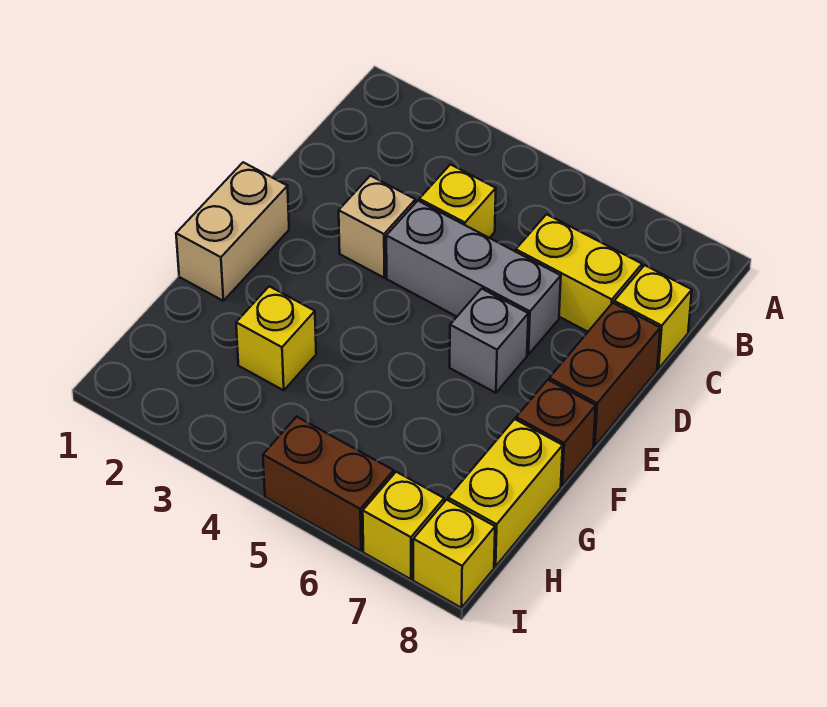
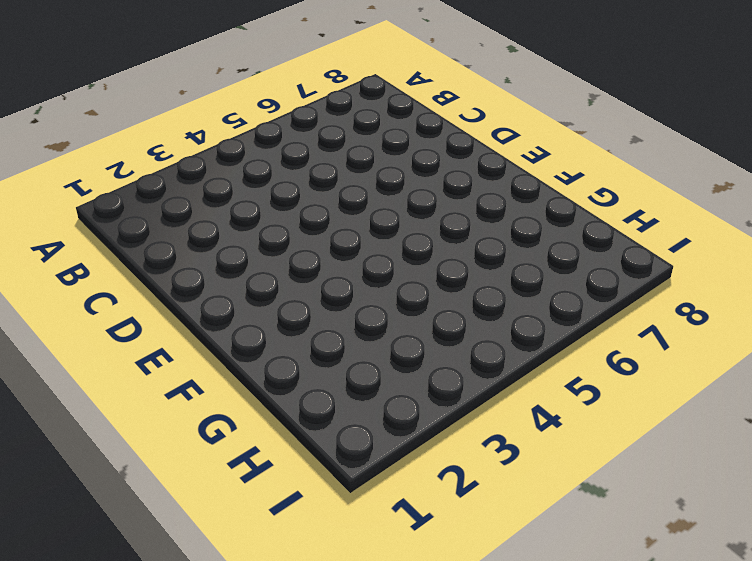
none -> yellow 1x1 brick [419,164,496,238]
none -> yellow 1x2 brick [516,214,642,332]
none -> yellow 1x1 brick [614,265,692,369]

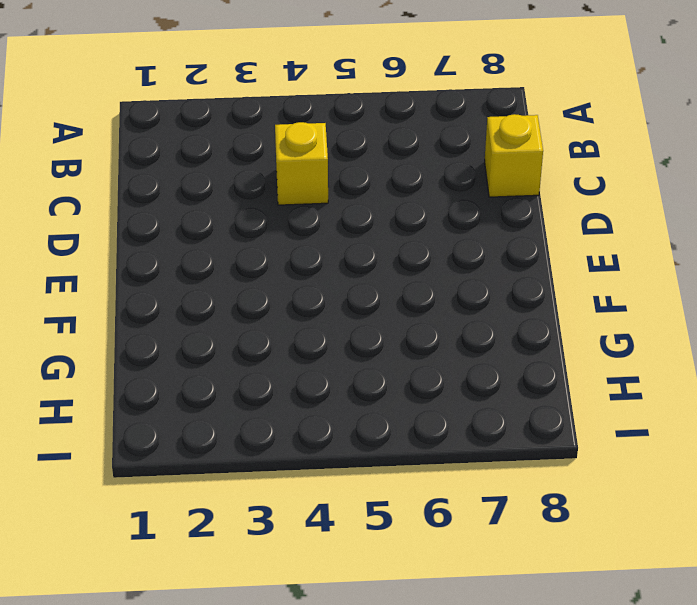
none -> yellow 1x2 brick [516,214,642,332]
none -> tan 1x1 brick [339,176,415,278]
none -> grey 1x3 brick [386,201,561,355]

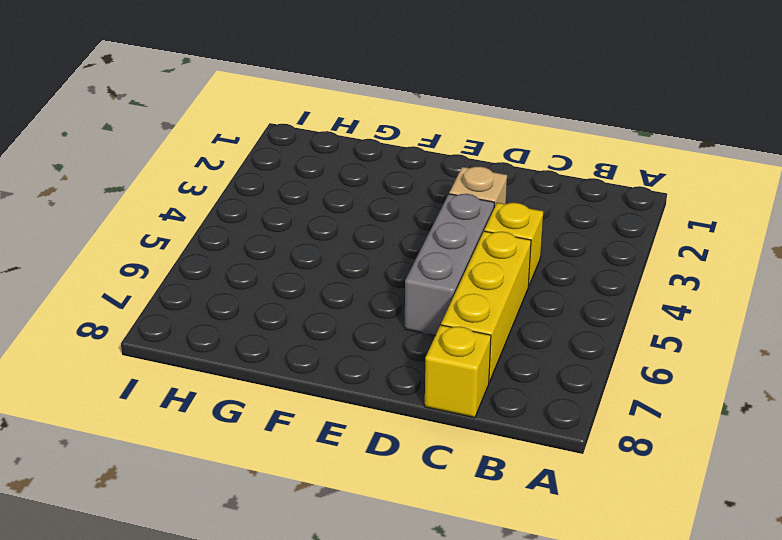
yellow 1x3 brick [441,231,531,382] -> yellow 1x2 brick [516,214,642,332]
none -> brown 1x2 brick [549,303,660,446]
none -> tan 1x2 brick [176,162,289,301]
none -> grey 1x1 brick [450,289,528,393]

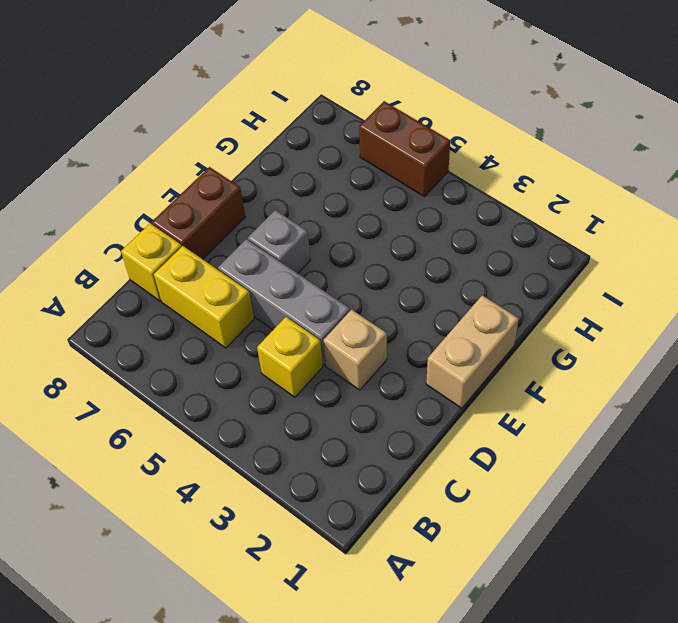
none -> brown 1x1 brick [516,380,596,486]
none -> yellow 1x1 brick [236,286,316,390]
none -> yellow 1x2 brick [448,419,563,566]

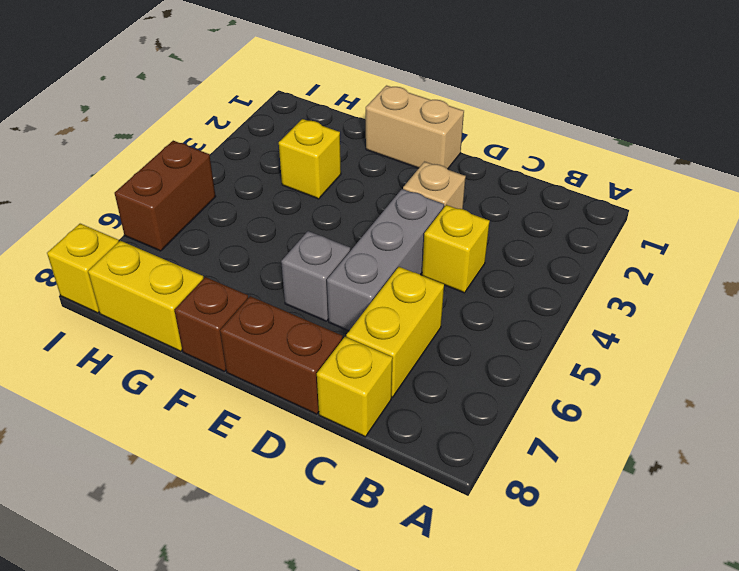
none -> yellow 1x1 brick [363,472,444,579]

